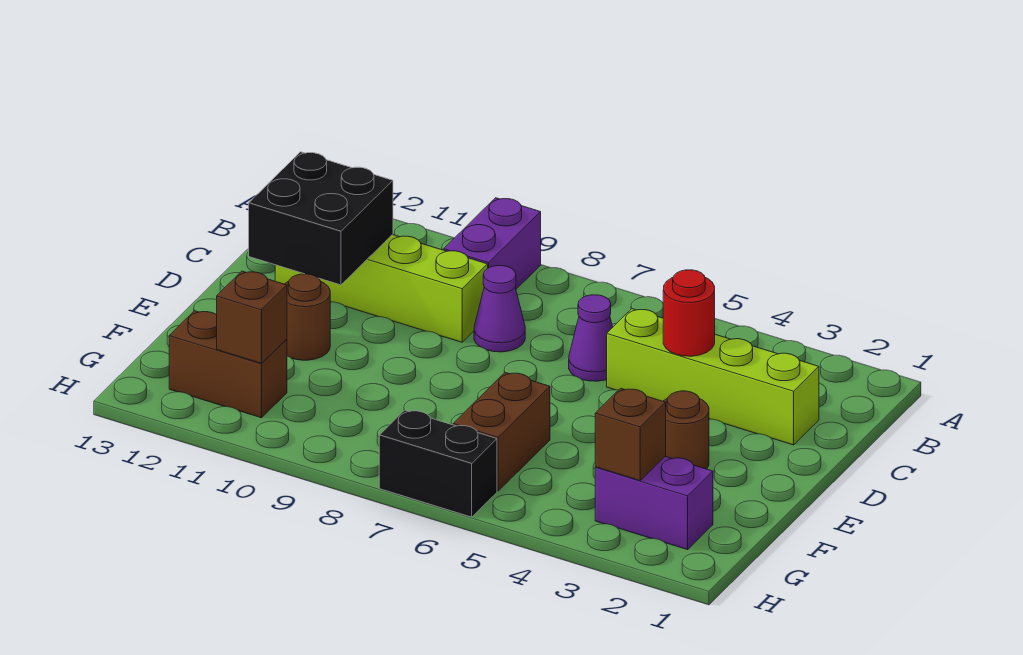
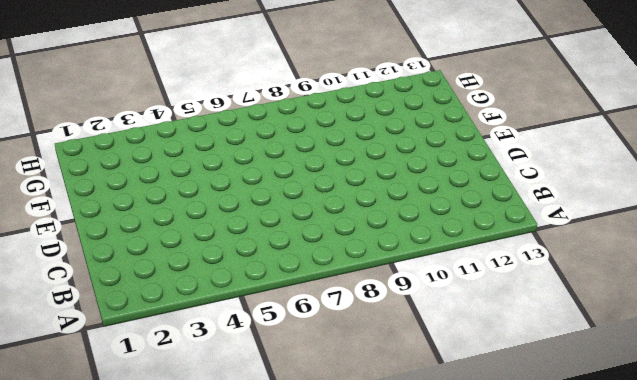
none -> purple 1x2 brick [444,198,541,289]
none -> lime 1x4 brick [607,309,819,445]
none -> purple 1x1 cone [569,295,613,381]

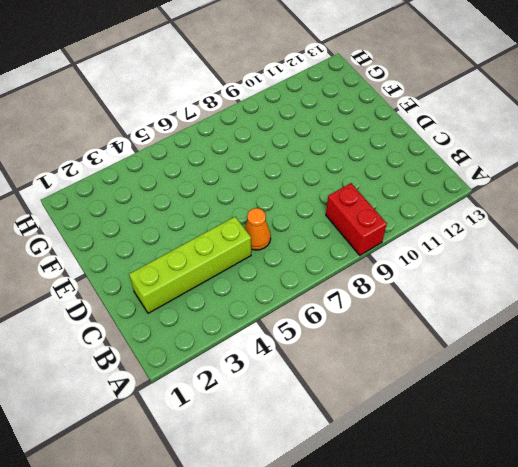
red 1x2 brick [326,183,387,255] -> purple 1x2 brick [444,198,541,289]
orange 1x1 cone [245,208,271,250] -> purple 1x1 cone [569,295,613,381]
none -> purple 1x1 cone [474,266,525,352]
none -> lime 1x4 brick [275,235,488,342]
none -> brown 1x1 round brick [663,391,709,469]

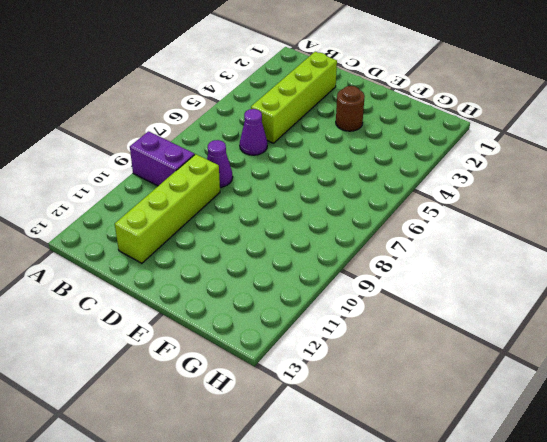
none -> brown 1x1 round brick [285,274,330,360]
none -> brown 1x2 brick [453,373,550,491]
none -> purple 1x2 brick [595,456,713,550]

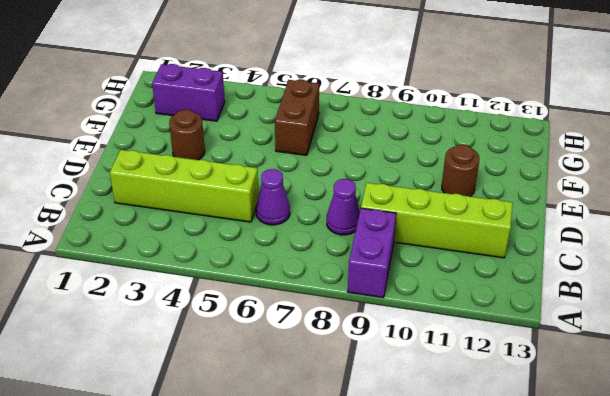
none -> brown 1x2 brick [169,311,287,418]
none -> black 1x2 brick [379,410,497,517]
none -> red 1x1 round brick [663,270,715,356]

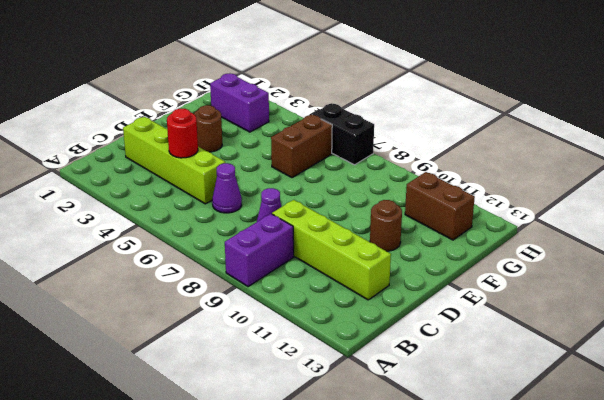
none -> black 2x2 brick [249,152,393,285]
none -> brown 1x1 brick [595,388,666,481]
none -> brown 1x1 brick [217,271,287,363]

